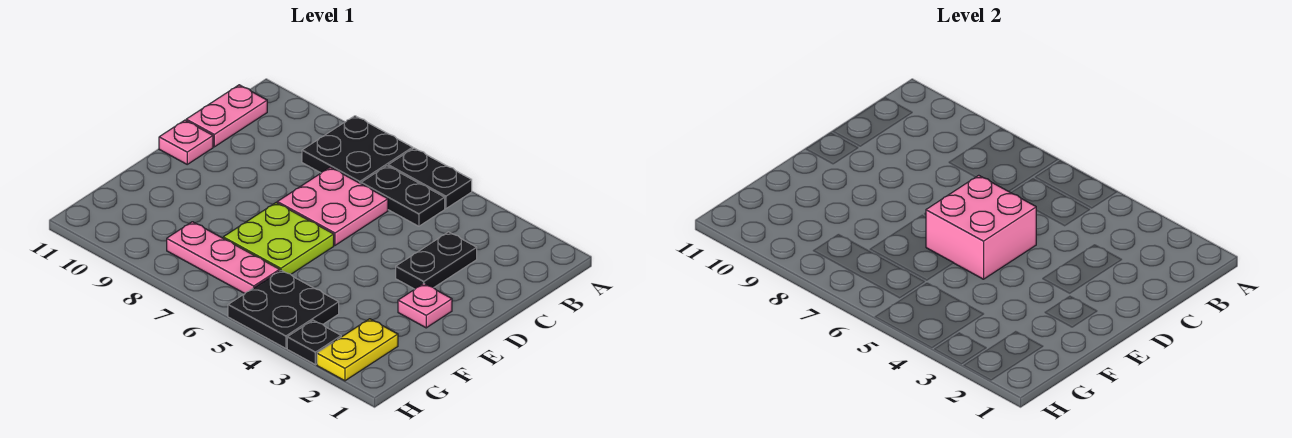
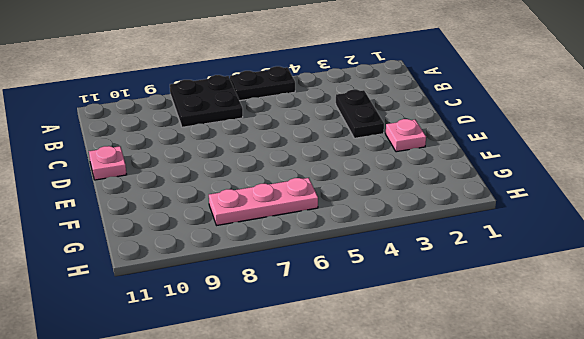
none -> black 1x2 plate [361,166,445,226]
none -> pink 1x2 plate [186,85,267,147]
none -> pink 2x2 plate [277,167,388,245]

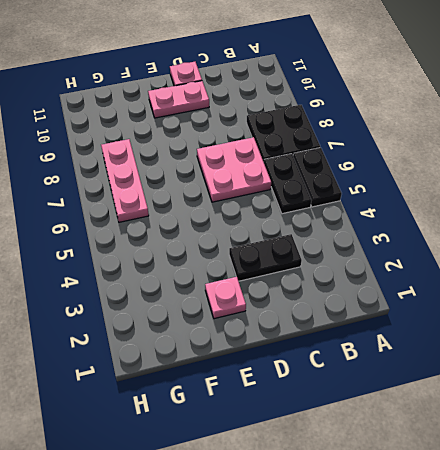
pink 1x2 plate [148,81,209,118] -> pink 1x2 plate moved to [186,85,267,147]
none -> lime 2x2 plate [223,203,334,274]
none -> yellow 1x2 plate [317,319,398,381]
none -> black 2x2 plate [228,270,339,348]

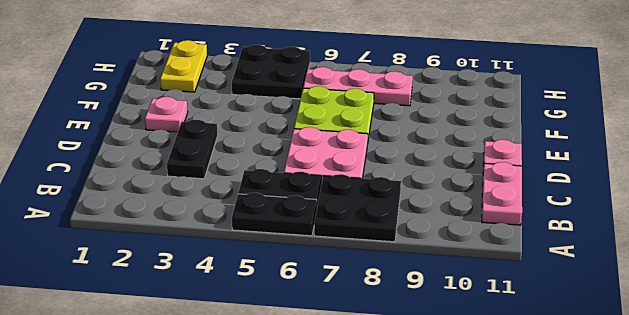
none -> black 1x1 plate [287,320,341,365]
none -> pink 2x2 brick [926,175,1036,279]

